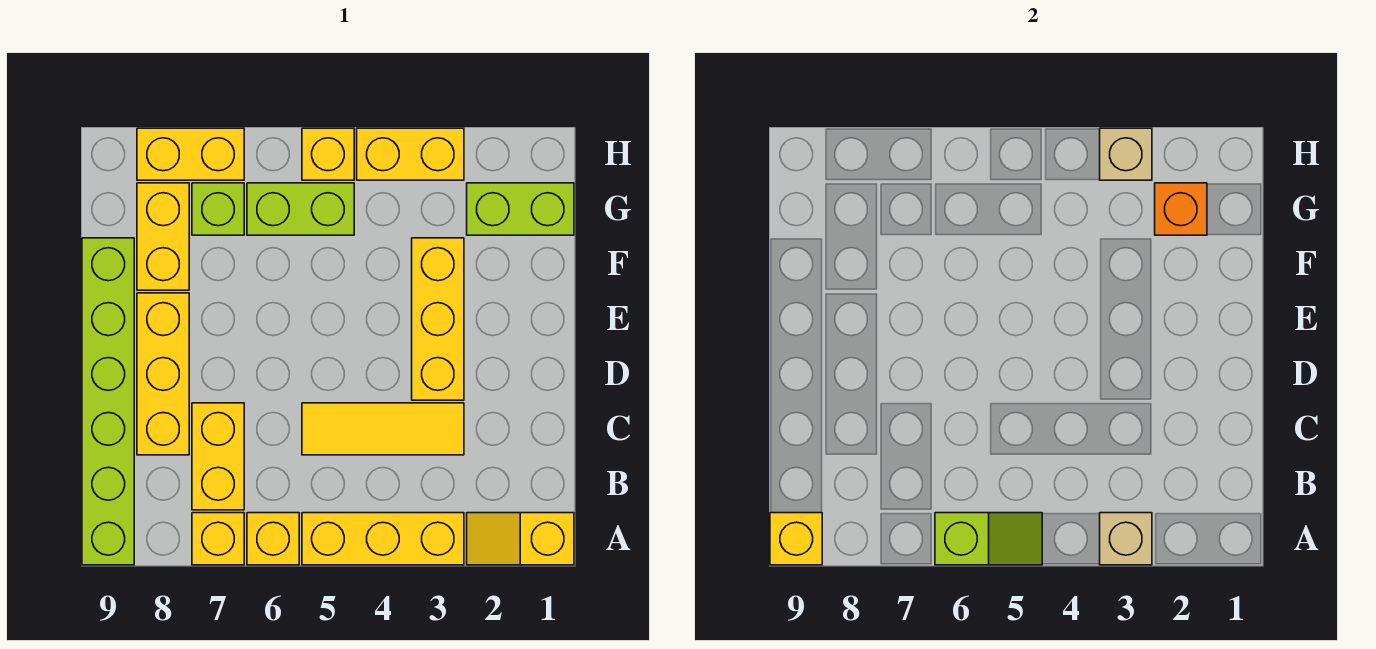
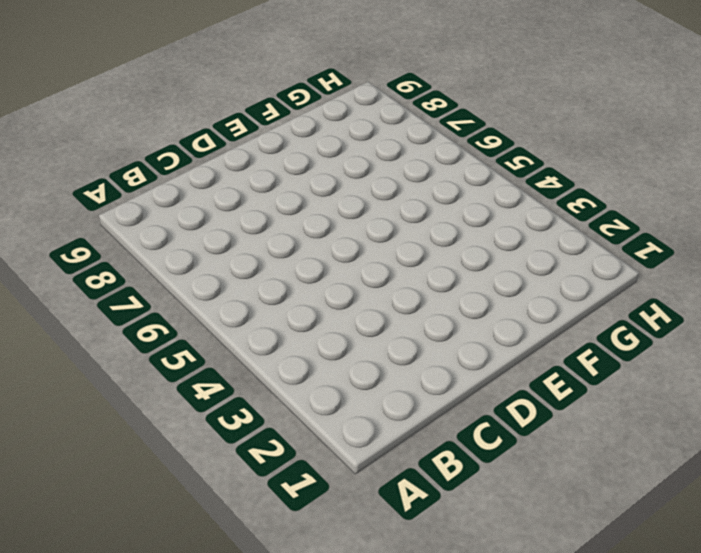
none -> yellow 1x2 slope [467,513,574,565]
none -> yellow 1x3 brick [302,513,464,565]
none -> yellow 1x1 brick [247,513,299,565]

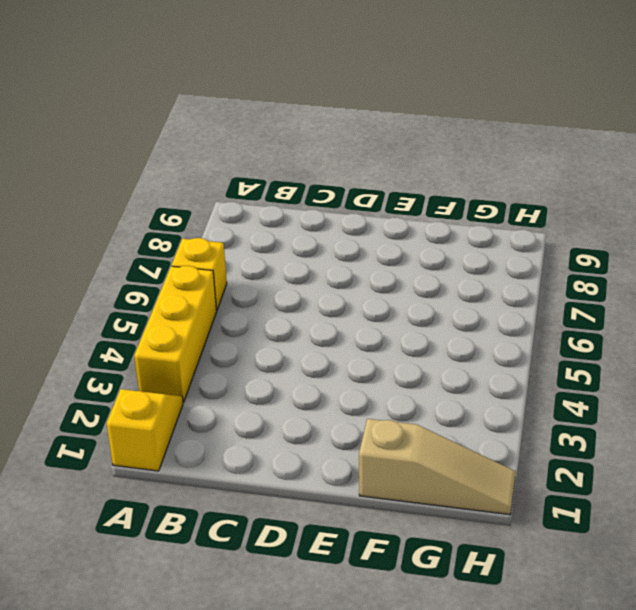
tan 1x3 slope [359,419,516,515] -> lime 1x2 brick [467,183,574,235]
none -> yellow 1x1 brick [192,513,244,565]
none -> lime 1x6 brick [82,238,134,565]
none -> yellow 1x2 brick [192,403,244,510]

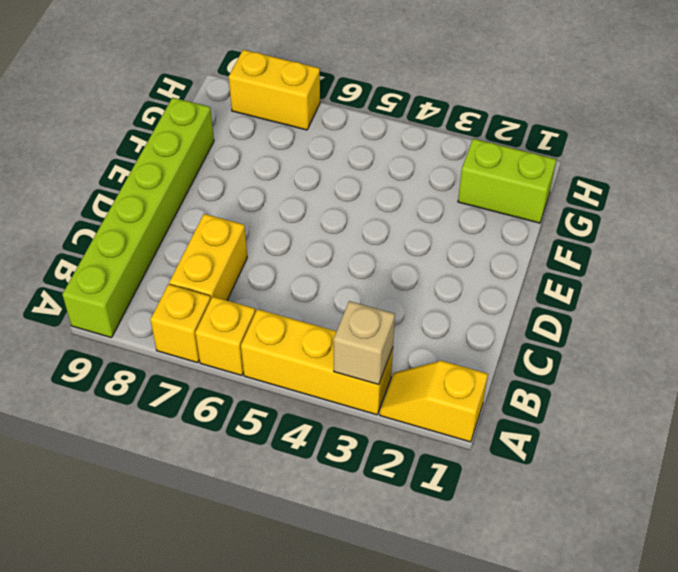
none -> yellow 1x3 tile [302,403,464,455]
none -> yellow 1x3 brick [137,293,189,455]
none -> yellow 1x3 brick [412,238,464,400]

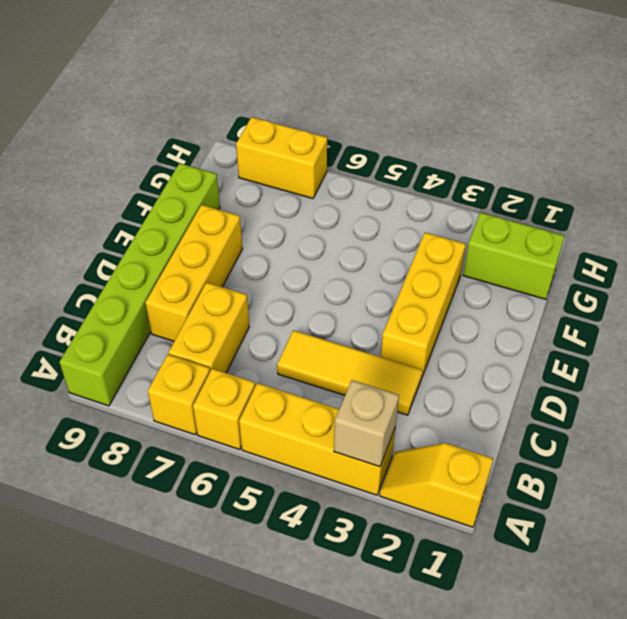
none -> yellow 1x2 brick [137,183,189,290]
none -> lime 1x2 brick [247,183,354,235]
none -> lime 1x1 brick [192,183,244,235]

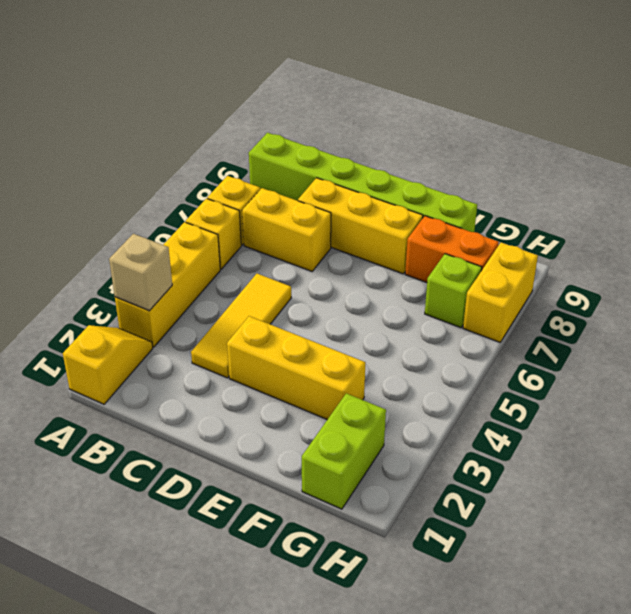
orange 1x2 brick [405,216,499,283] -> yellow 1x2 brick [137,183,189,290]
none -> lime 1x2 brick [247,183,354,235]
none -> yellow 1x2 brick [357,128,464,180]
none -> yellow 1x1 brick [302,128,354,180]

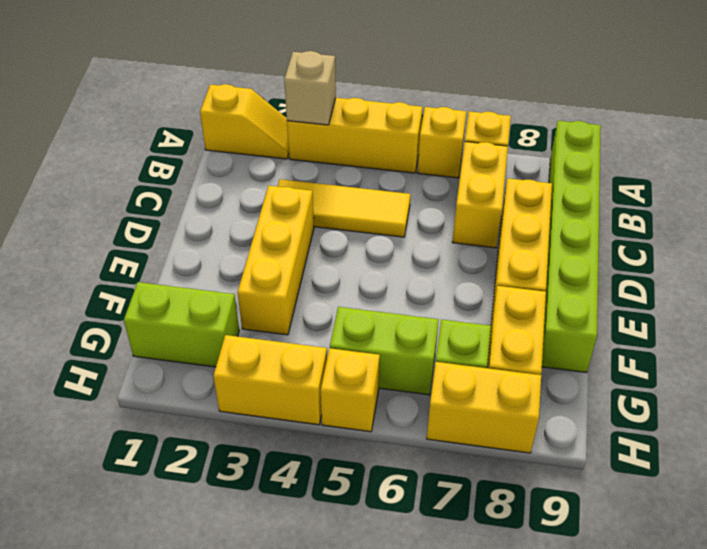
none -> lime 1x2 slope [935,513,1042,565]
none -> yellow 1x1 brick [770,513,822,565]
none -> orange 1x1 brick [1155,183,1207,235]

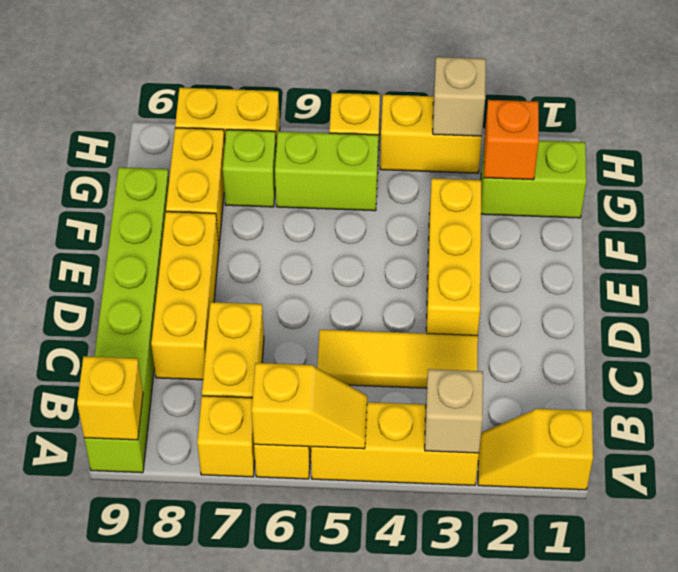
yellow 1x2 slope [252,363,367,449] -> lime 1x2 slope [935,513,1042,565]

